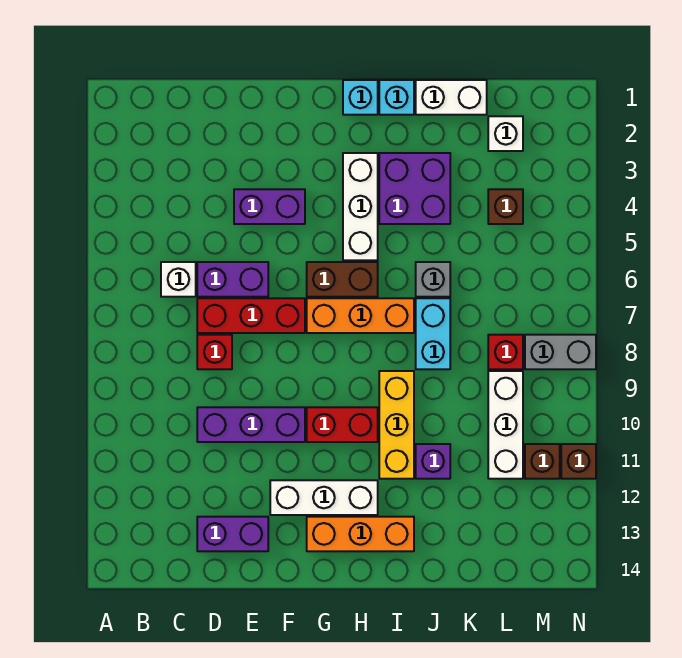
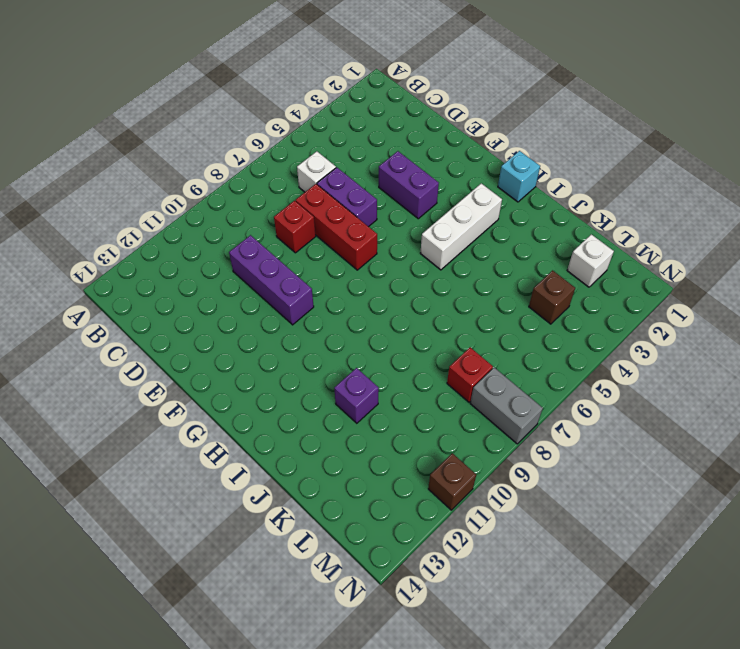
none -> purple 1x2 brick [197,517,268,551]
none -> white 1x3 brick [270,480,378,515]
none -> brown 1x2 brick [307,262,378,297]

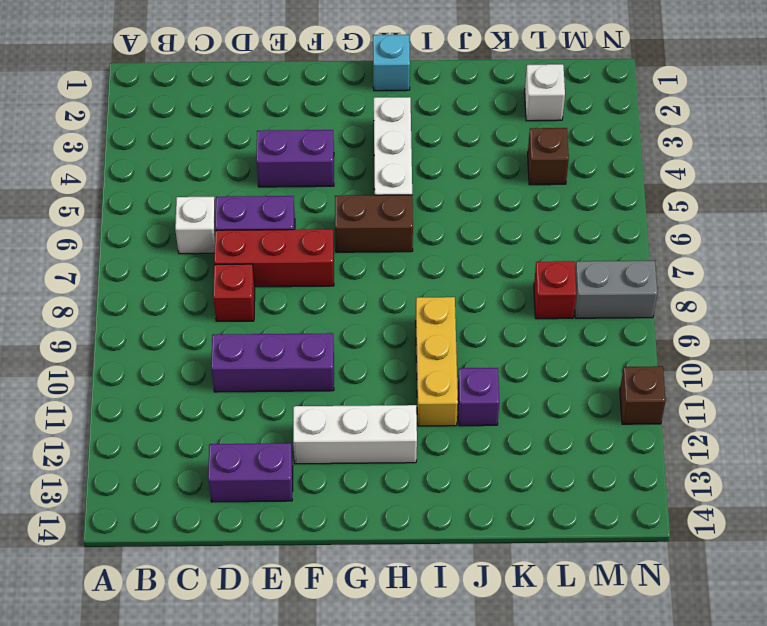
none -> orange 1x3 brick [307,298,414,333]
none -> red 1x2 brick [307,407,378,442]
none -> orange 1x3 brick [307,517,414,551]

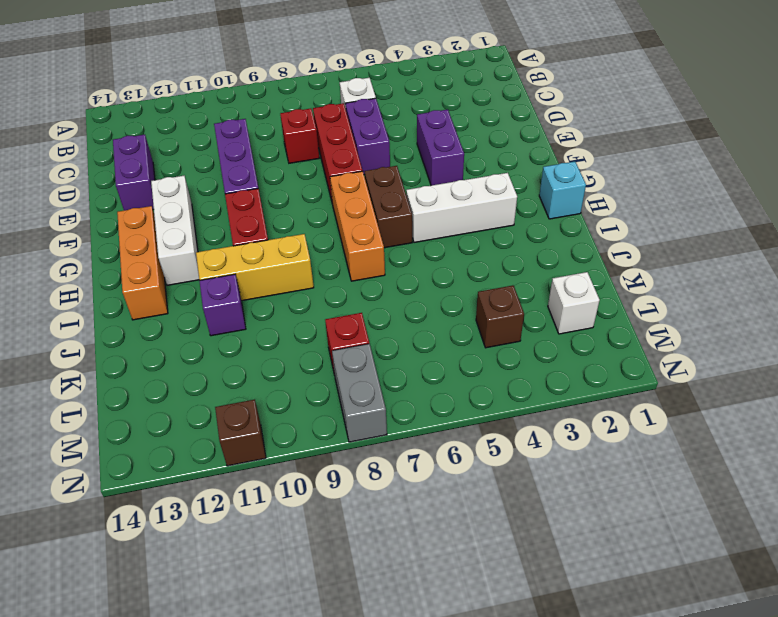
none -> cyan 1x1 brick [379,80,414,115]
none -> purple 2x2 brick [379,153,450,224]
none -> white 1x2 brick [416,80,487,115]

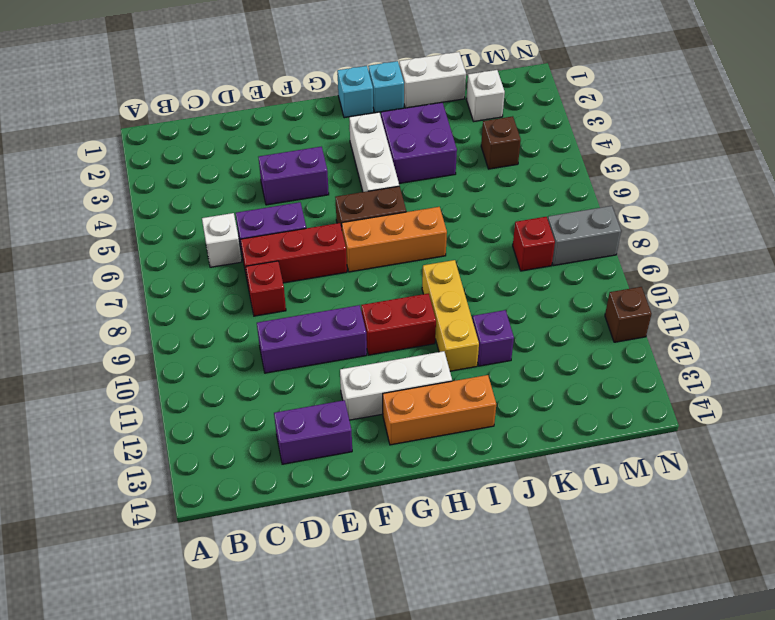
none -> grey 1x1 brick [416,262,450,297]
none -> cyan 1x2 brick [416,298,450,369]
none -> white 1x3 brick [488,371,523,479]

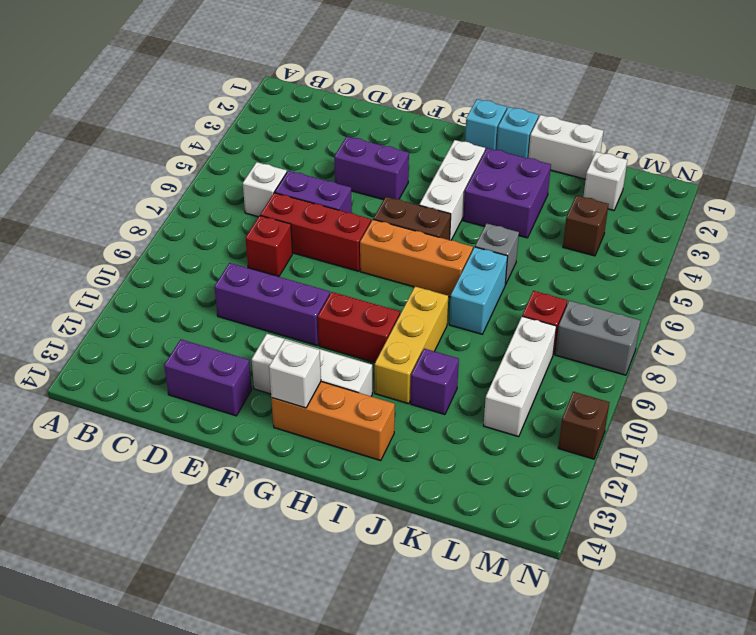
white 1x1 brick [269,340,321,408] -> none
none -> brown 1x1 brick [525,444,560,479]

